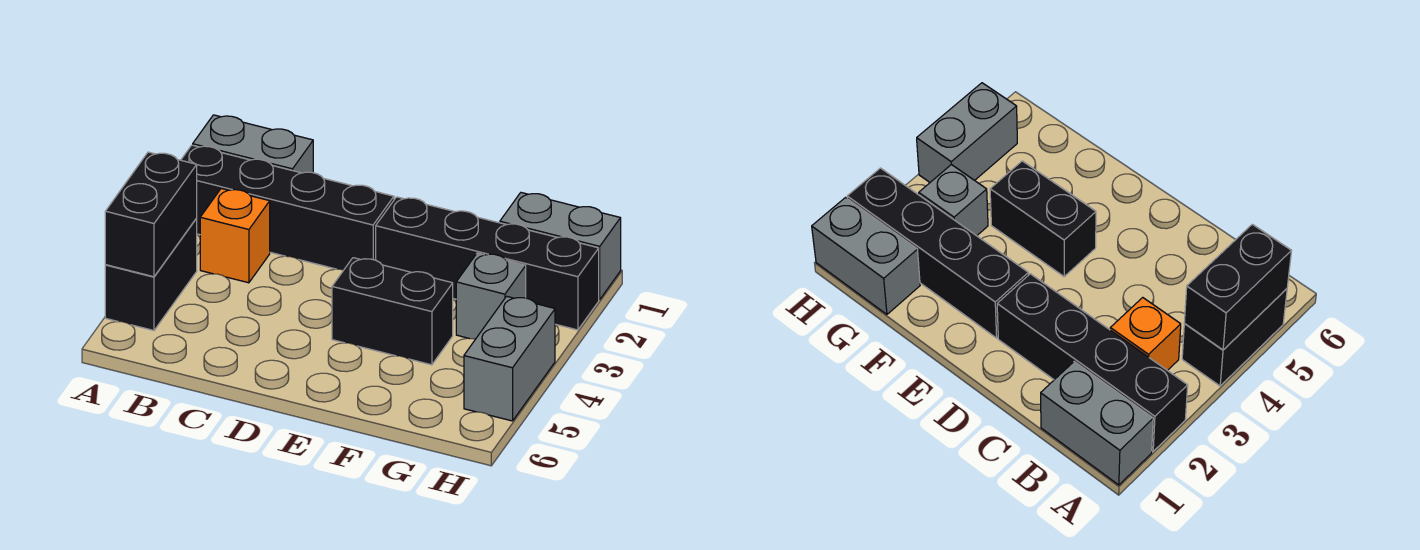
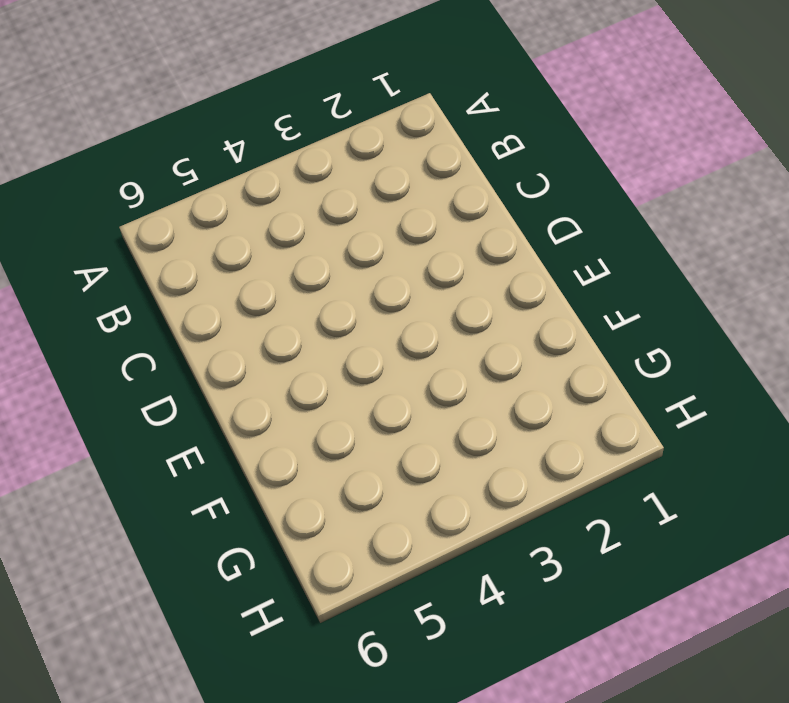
none -> grey 1x2 brick [193,115,313,173]
none -> black 1x4 brick [181,145,394,270]

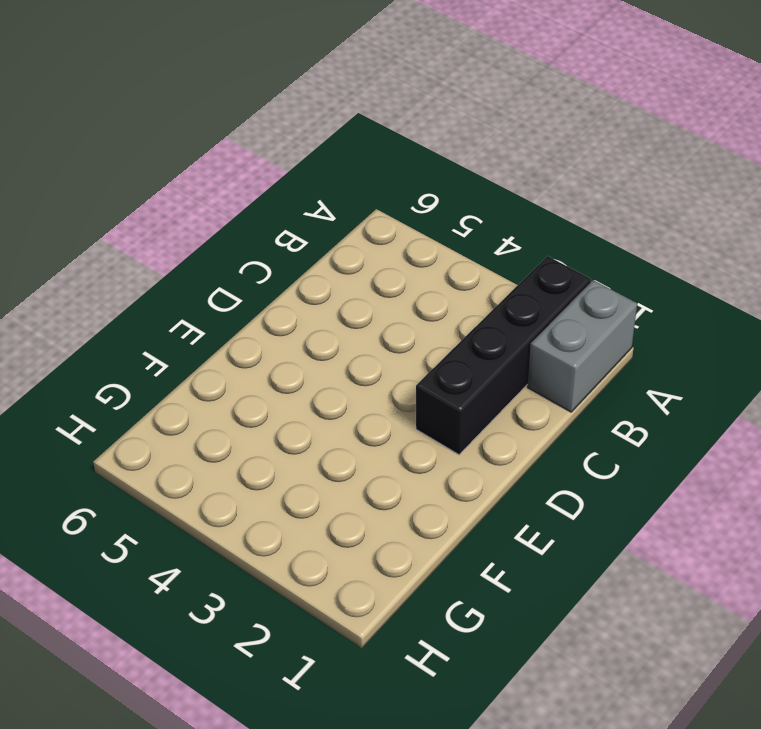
none -> black 1x2 brick [105,219,197,330]
none -> orange 1x1 brick [200,189,270,283]

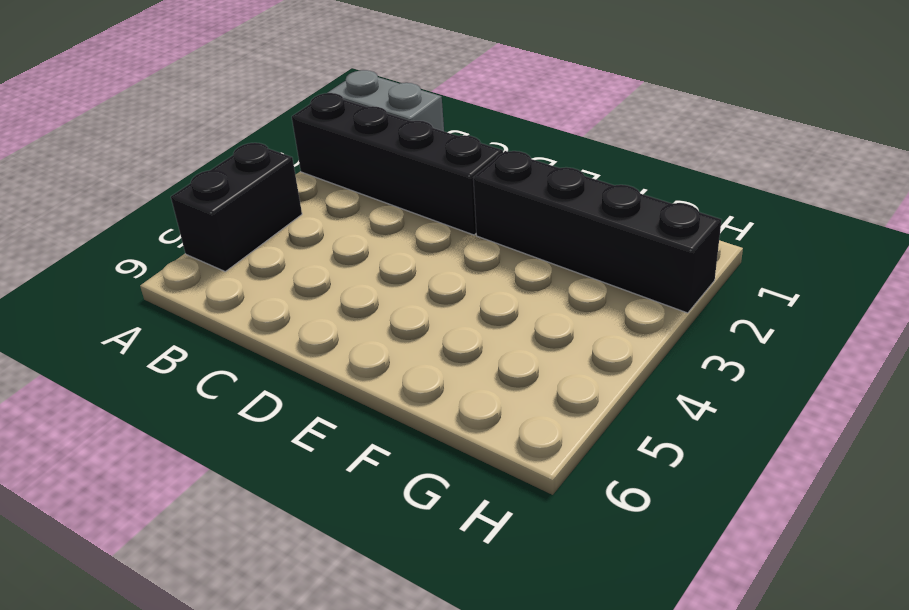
none -> orange 1x1 brick [200,189,270,283]
none -> black 1x2 brick [332,258,453,365]

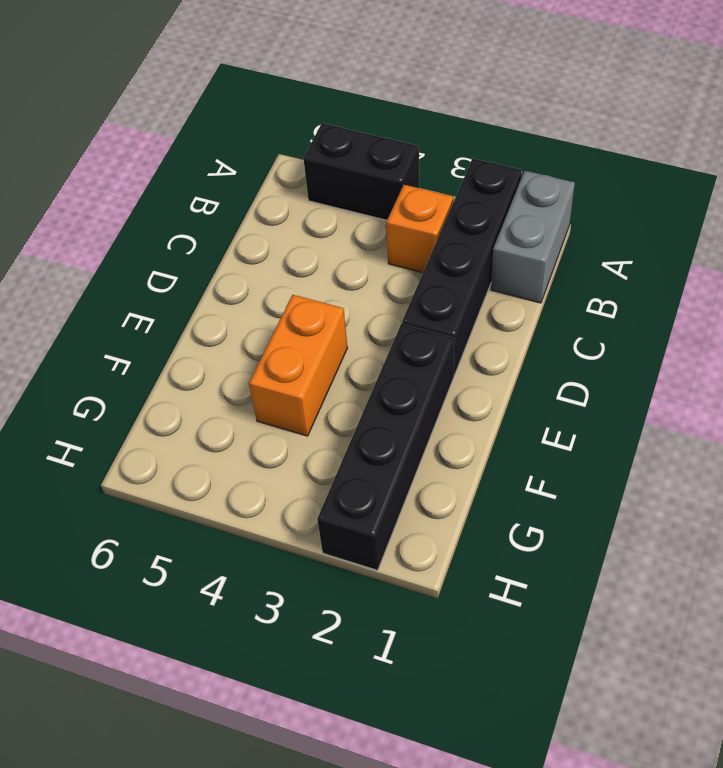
orange 1x2 brick [249,295,347,436] -> black 1x2 brick [332,258,453,365]
none -> grey 1x2 brick [500,193,621,300]
none -> grey 1x1 brick [456,253,526,339]

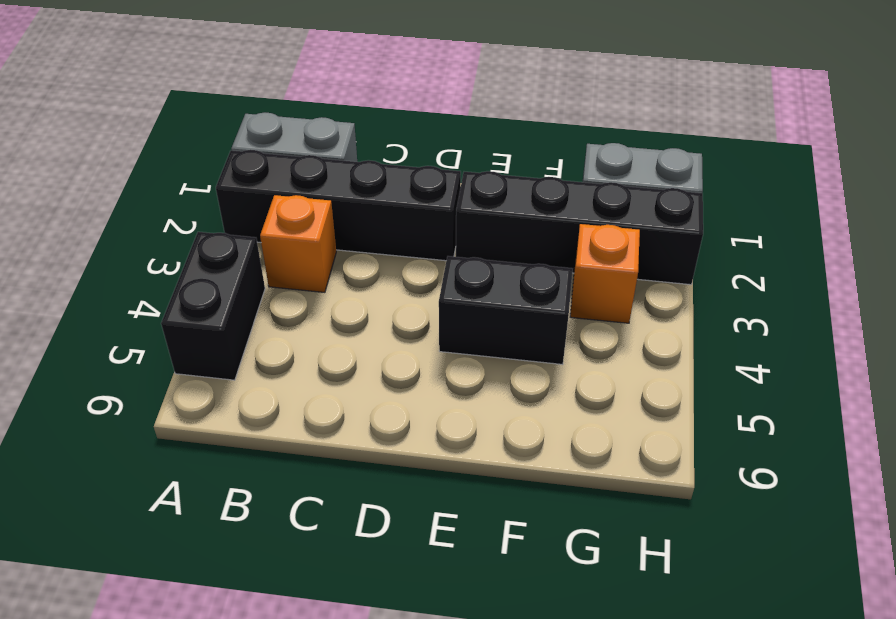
orange 1x1 brick [570,224,640,323] -> grey 1x1 brick [456,253,526,339]
none -> grey 1x2 brick [464,296,555,421]
none -> black 1x2 brick [105,152,197,277]

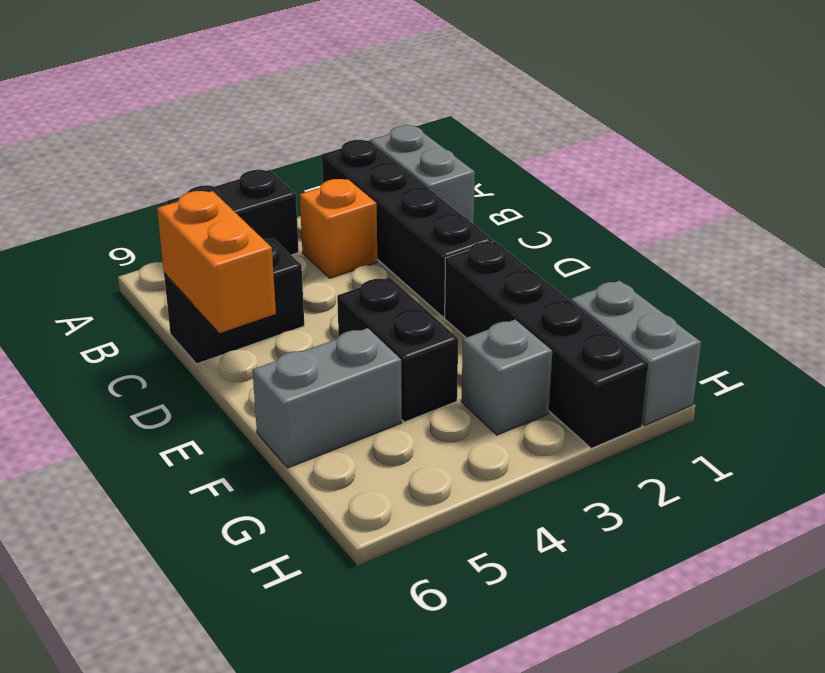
black 1x2 brick [164,238,304,364] -> black 1x2 brick moved to [105,152,197,277]
orange 1x2 brick [157,191,276,333] -> none
grey 1x2 brick [252,328,402,468] -> grey 1x2 brick moved to [464,296,555,421]

